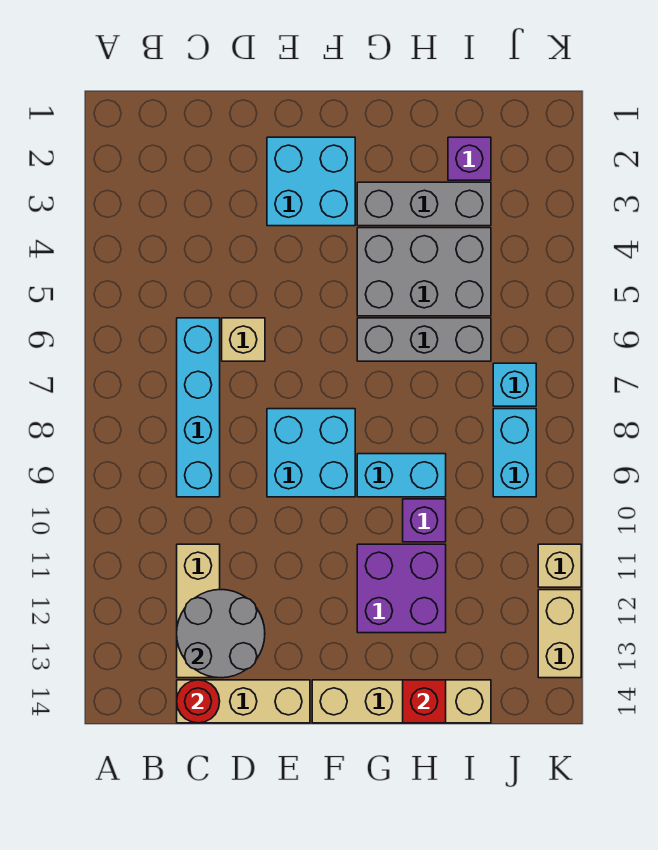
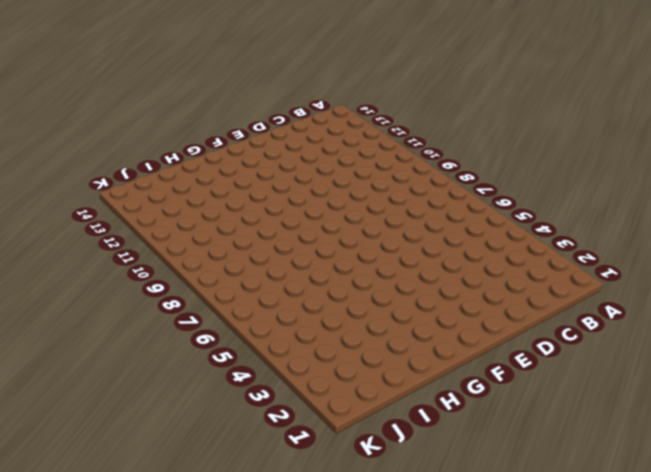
none -> cyan 1x4 brick [177,318,220,497]
none -> tan 1x3 brick [177,544,220,678]
none -> tan 1x3 brick [177,680,310,723]

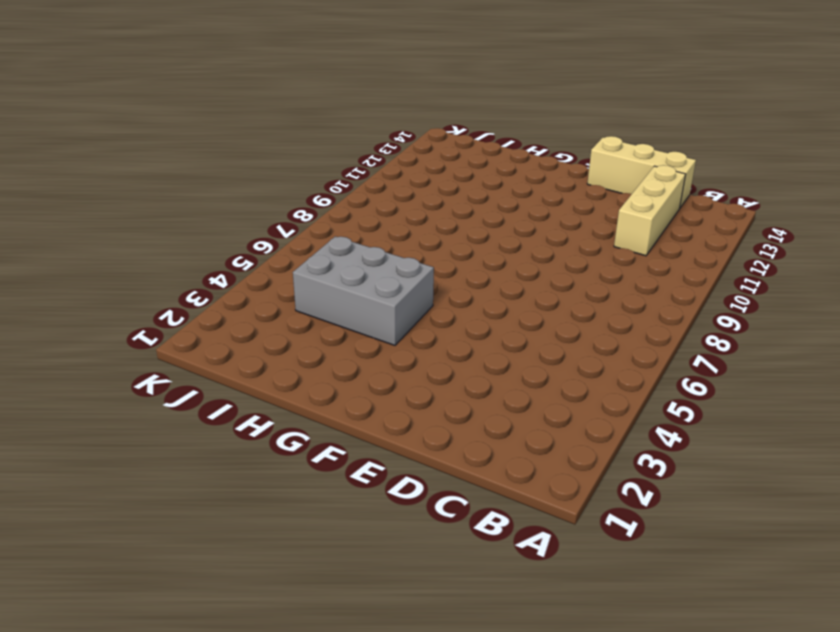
none -> cyan 1x4 brick [177,318,220,497]
none -> tan 1x1 brick [222,318,265,361]
none -> cyan 2x2 brick [267,137,355,226]

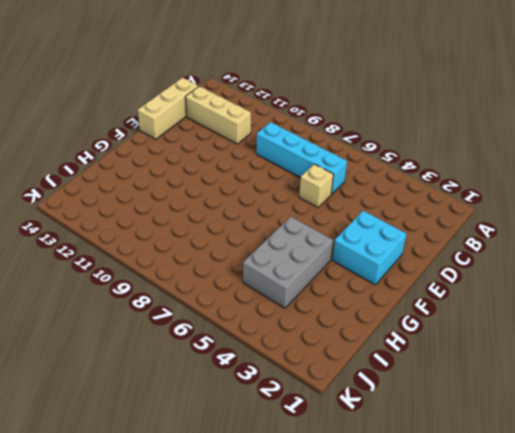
none -> cyan 2x2 brick [267,409,355,497]
none -> tan 1x4 brick [312,680,491,723]
none -> grey 1x3 brick [357,182,491,226]

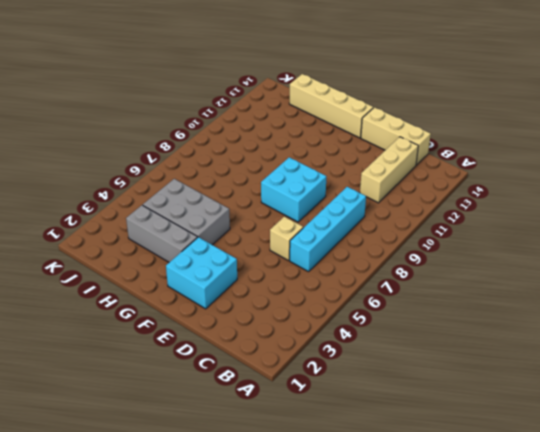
none -> grey 1x3 brick [357,318,491,361]
none -> cyan 1x2 brick [357,454,446,497]
none -> purple 2x2 brick [357,544,446,633]

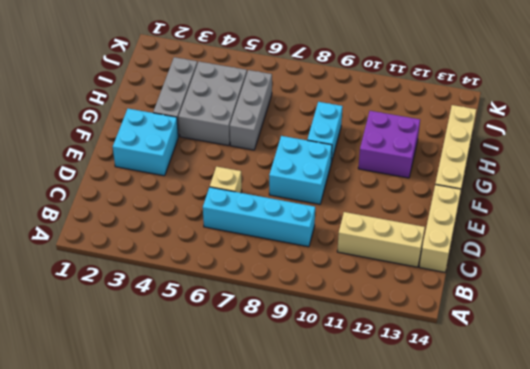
none -> purple 1x1 brick [403,499,446,542]
none -> purple 1x1 brick [448,137,491,180]
none -> cyan 1x1 brick [493,363,536,406]

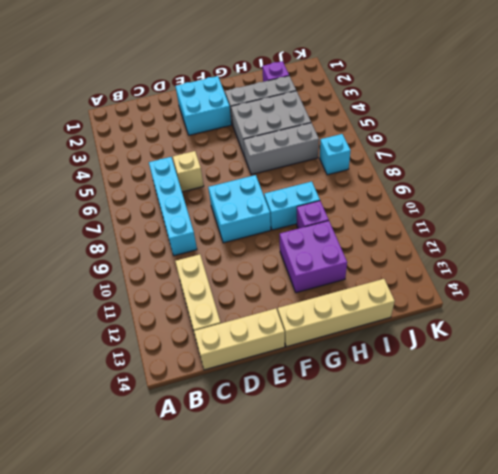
none -> cyan 1x2 brick [493,409,536,497]
none -> tan 1x1 brick [538,544,581,587]
none -> tan 1x2 brick [538,590,581,678]

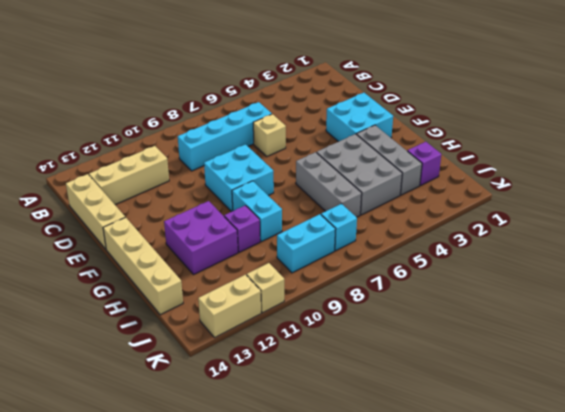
none -> grey 2x2 round brick [177,590,265,678]
none -> red 1x1 round brick [177,680,220,723]
none -> red 1x1 brick [403,680,446,723]

